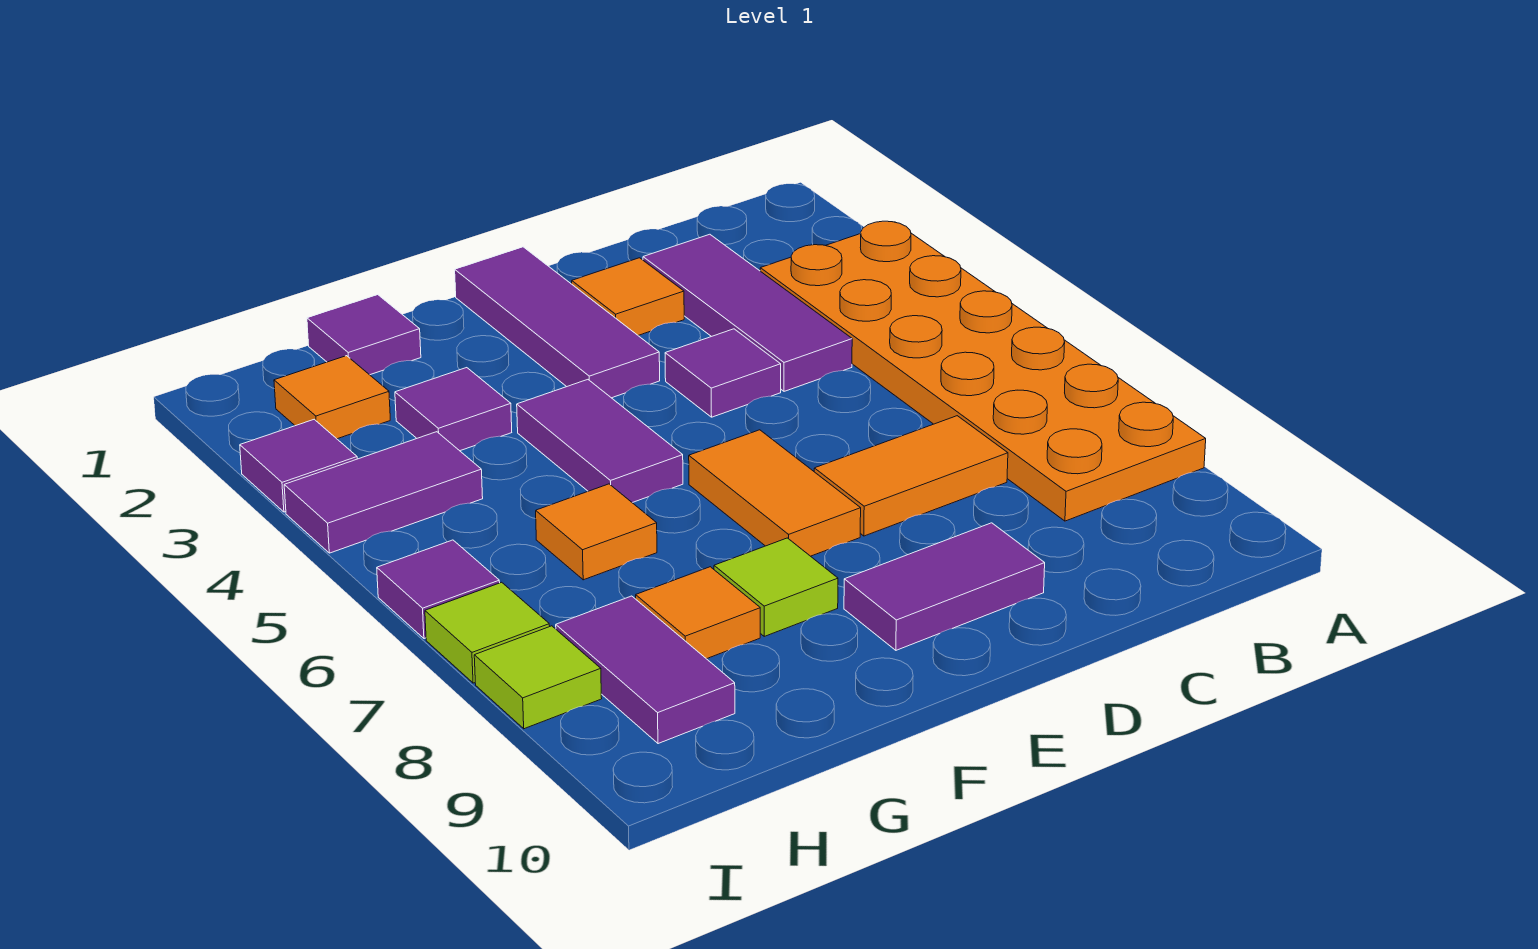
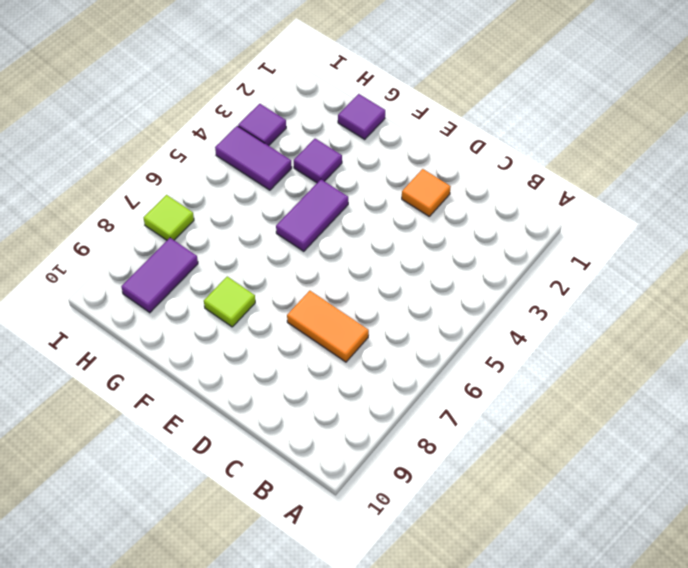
none -> orange 2x6 plate [760,221,1206,521]
none -> purple 1x3 tile [643,234,852,391]
none -> purple 1x1 tile [665,329,781,417]

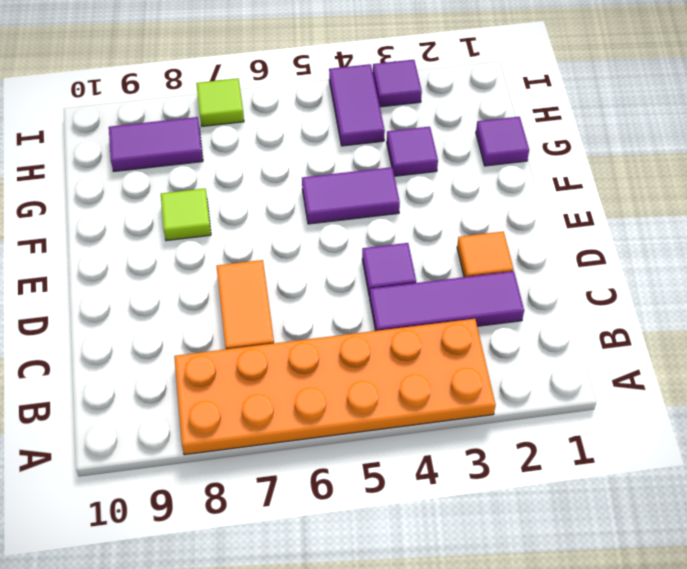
none -> purple 1x2 tile [844,523,1045,650]
none -> purple 1x3 tile [455,247,660,398]
none -> orange 1x2 tile [689,430,861,556]

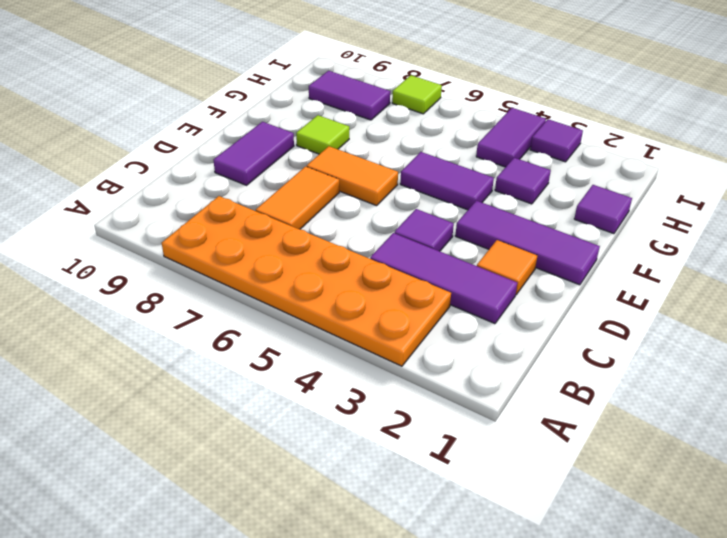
none -> orange 1x1 tile [536,484,657,580]
none -> orange 1x1 tile [636,567,760,659]
none -> orange 1x1 tile [274,356,390,439]

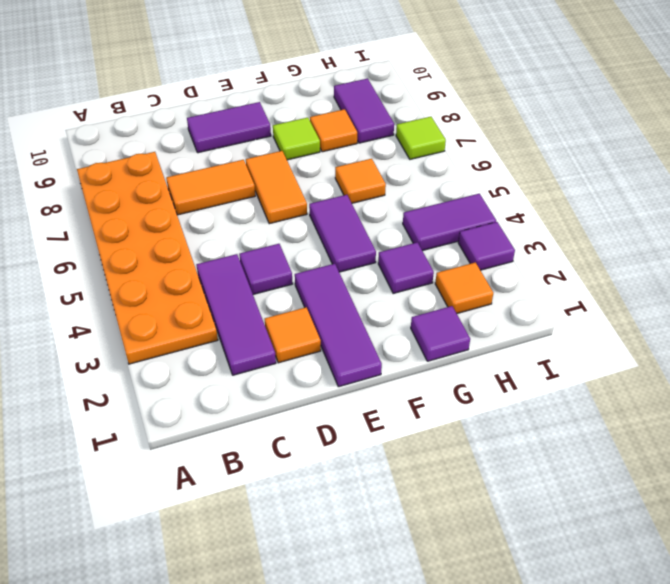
none -> purple 1x1 tile [377,540,500,639]
none -> lime 1x1 tile [474,626,602,729]

